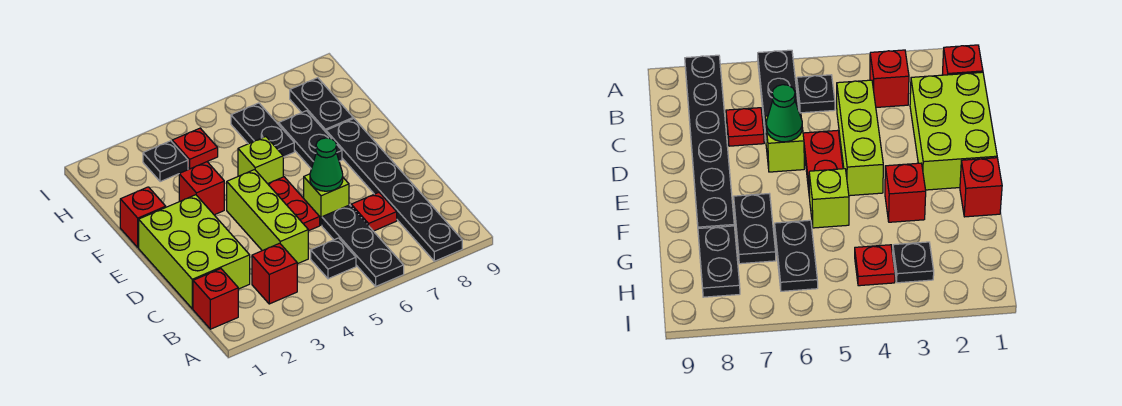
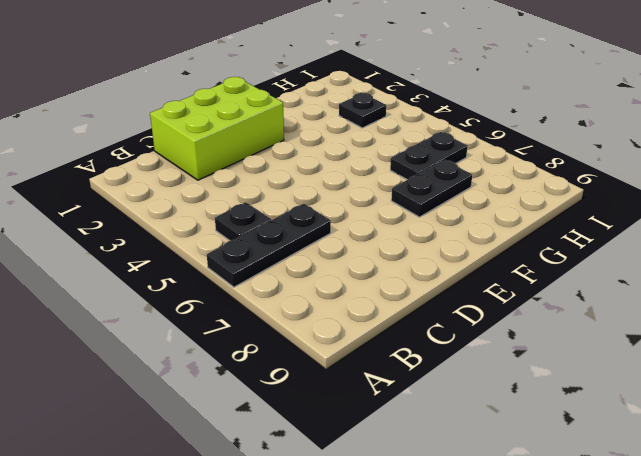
none -> black 1x6 plate [326,119,462,261]
none -> red 1x1 brick [193,269,238,329]
none -> red 1x1 brick [252,243,297,304]

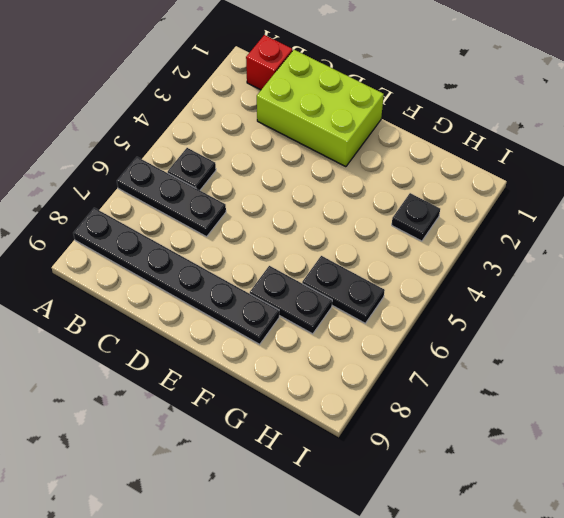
none -> red 1x1 brick [252,243,297,304]
none -> lime 1x3 brick [227,169,308,264]
none -> red 1x1 plate [351,193,397,231]

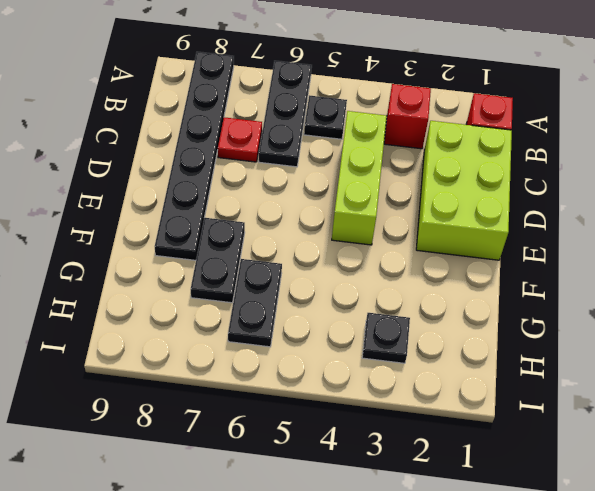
none -> red 1x2 plate [268,177,320,231]
none -> lime 1x1 brick [304,174,349,225]
none -> red 1x1 brick [120,187,166,247]

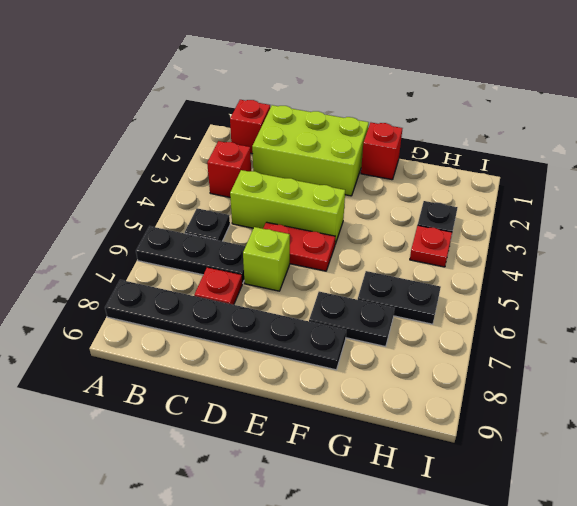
none -> red 1x1 brick [179,162,224,215]
none -> lime 1x1 brick [238,137,283,184]
none -> black 1x2 plate [290,78,353,132]

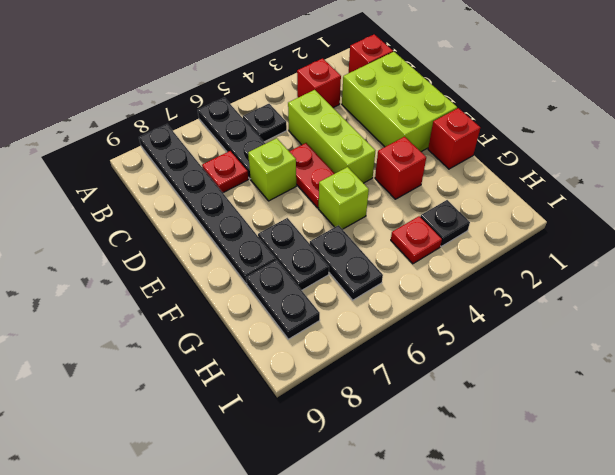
none -> green 1x1 cone [310,138,343,191]

